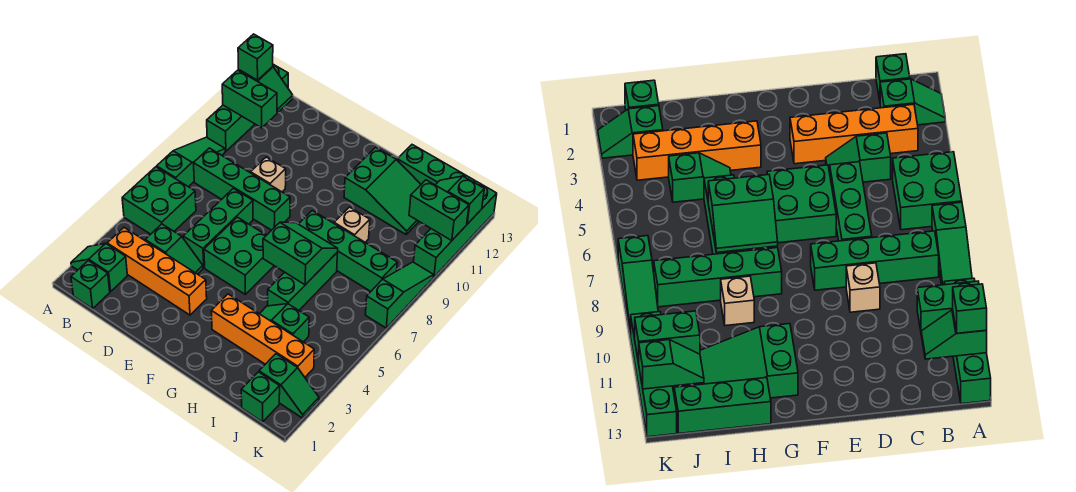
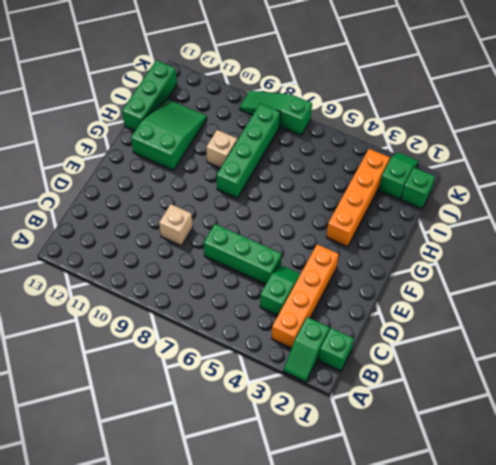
none -> green 2x2 brick [122,167,196,234]
none -> green 1x3 slope [157,137,225,187]
none -> green 1x4 brick [207,64,288,151]

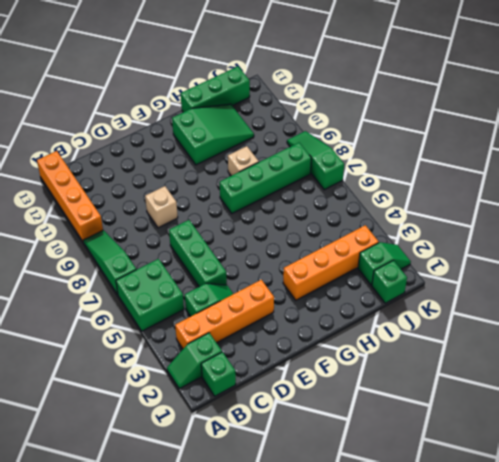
orange 1x4 brick [37,151,103,241] -> green 1x4 brick [207,64,288,151]
none -> green 1x4 brick [194,148,290,230]
none -> green 2x2 brick [204,217,274,294]
none -> green 1x2 slope [260,304,309,342]

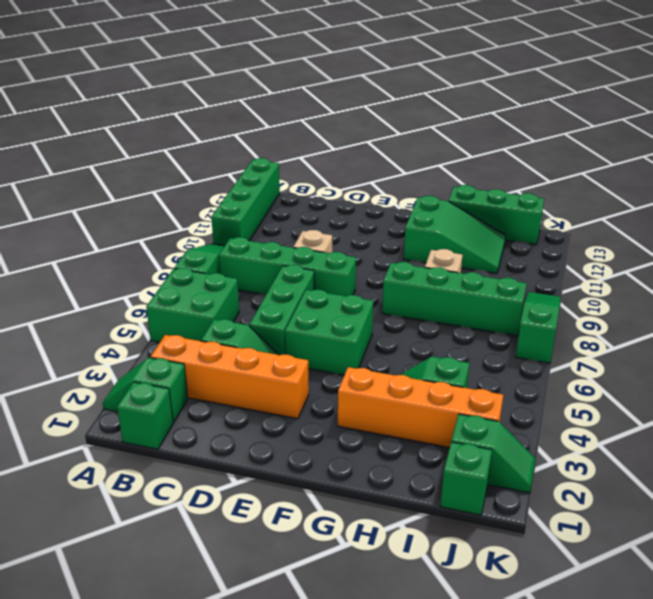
none -> green 1x3 brick [268,252,338,310]
none -> green 1x4 brick [414,181,497,277]
none -> green 1x2 brick [222,70,277,128]

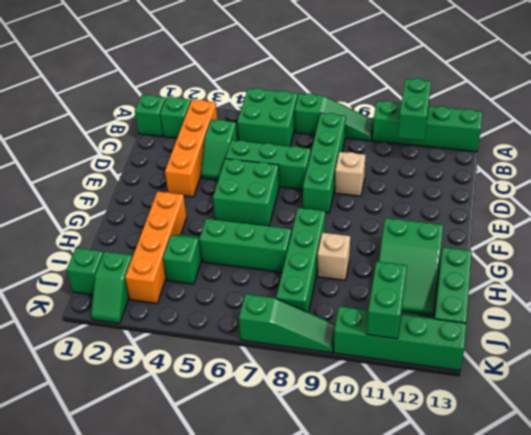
none -> green 1x2 slope [238,67,293,113]
none -> green 2x2 slope [263,222,338,285]
none -> green 1x2 slope [436,176,484,224]

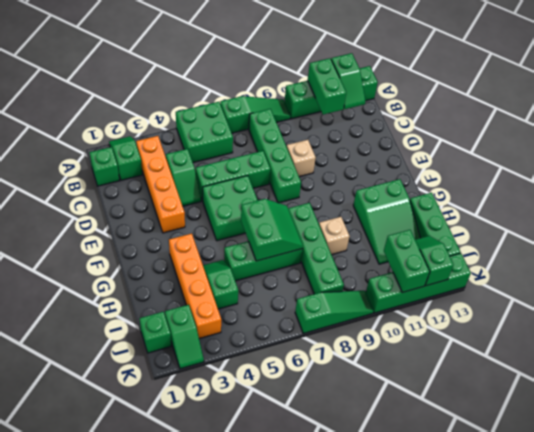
none -> green 1x1 brick [238,34,273,80]

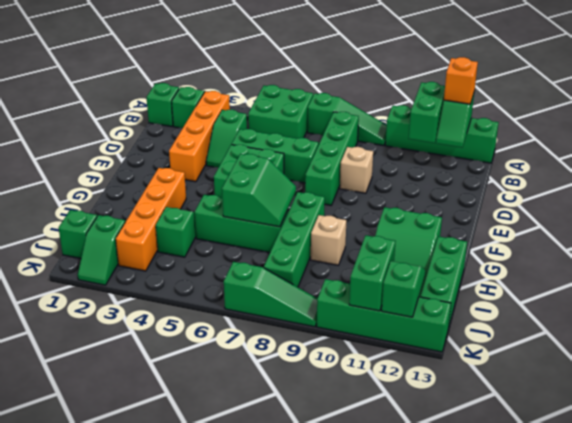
orange 1x1 brick [444,57,478,104] -> green 1x1 brick [238,34,273,80]

